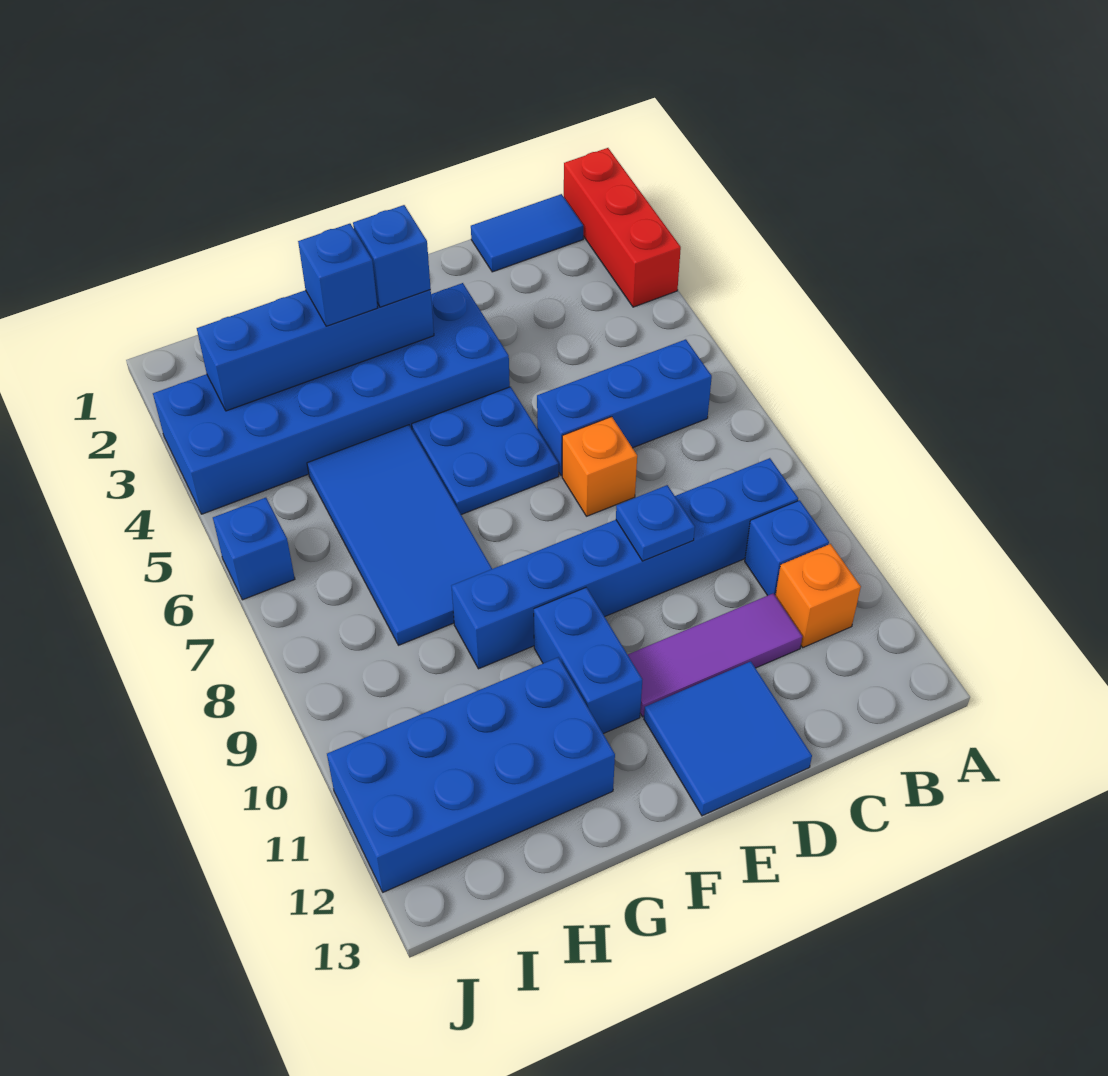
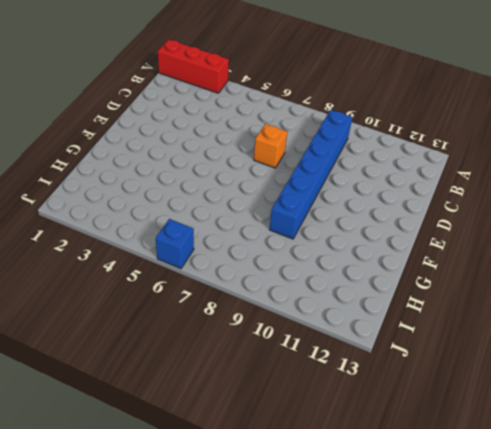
none -> blue 1x2 tile [471,194,583,272]
none -> blue 1x3 brick [537,339,712,476]
none -> blue 1x1 brick [745,500,829,596]

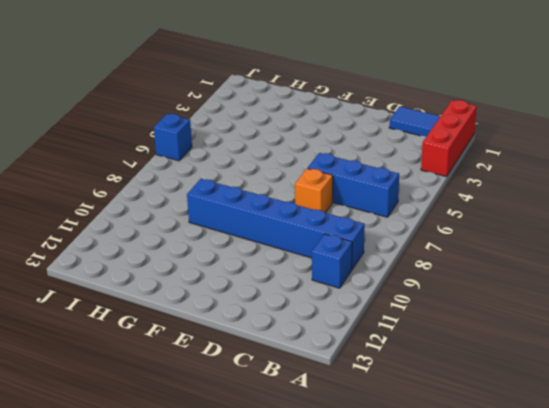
none -> orange 1x1 brick [775,544,861,647]
none -> purple 1x3 tile [628,593,802,717]
none -> blue 2x2 tile [644,661,812,816]

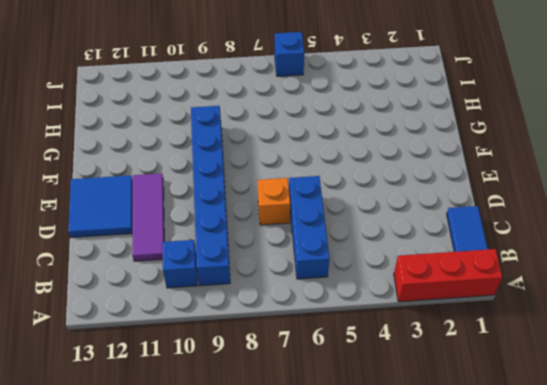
none -> orange 1x1 brick [775,544,861,647]
none -> blue 2x6 brick [153,283,510,514]
none -> blue 2x2 plate [412,387,559,515]

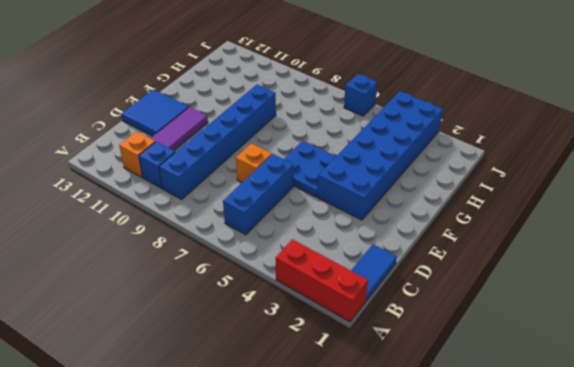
none -> blue 1x2 brick [534,587,642,734]
none -> blue 2x4 tile [307,425,492,645]
none -> blue 2x4 brick [327,657,615,892]

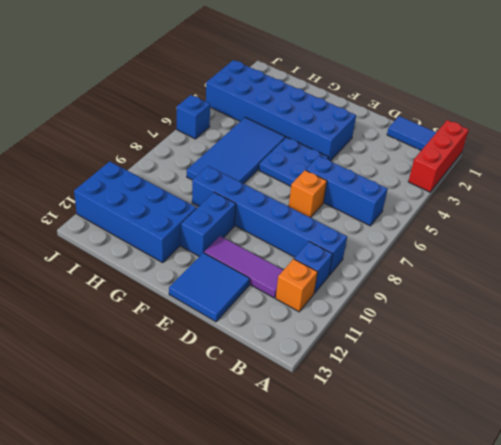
none -> blue 1x1 plate [616,485,695,561]
none -> blue 1x4 brick [197,290,434,411]
none -> blue 1x1 brick [353,205,431,307]

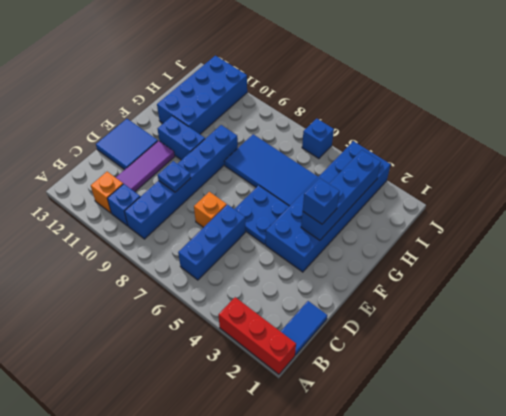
none -> blue 1x1 brick [298,224,377,326]

